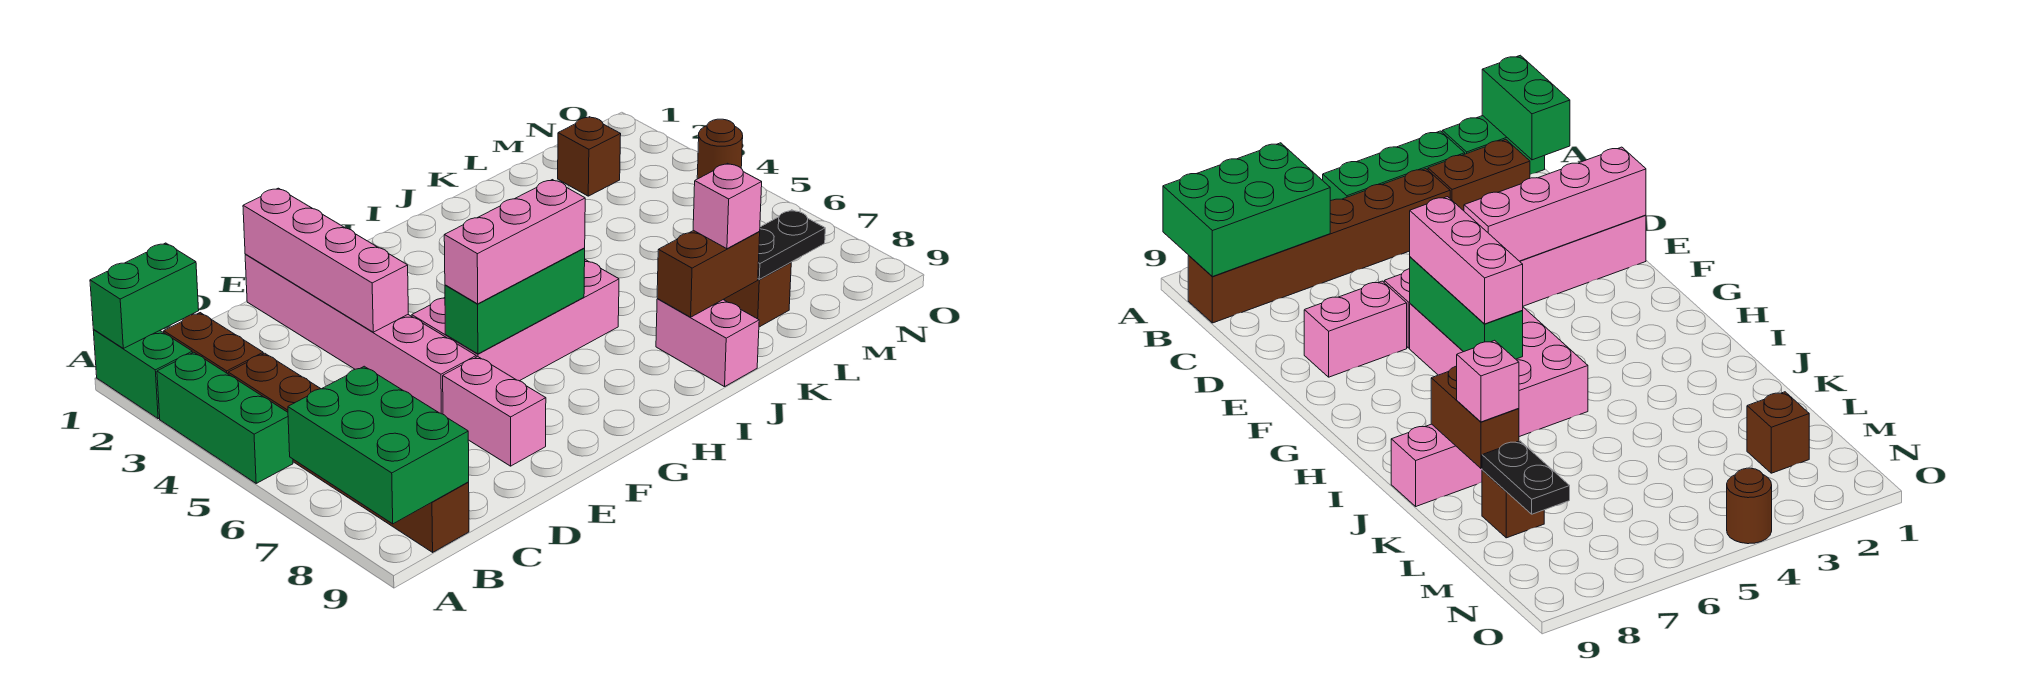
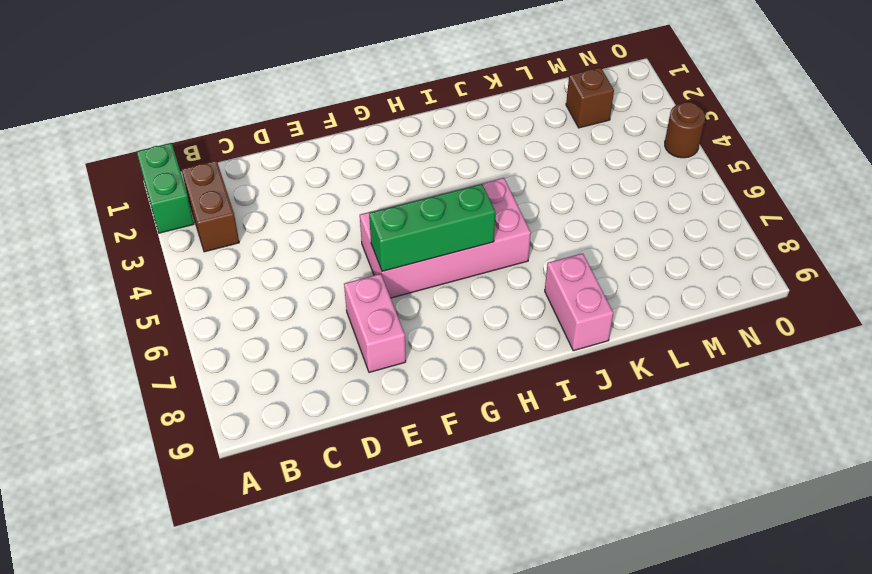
none -> green 1x3 brick [157,352,293,483]
none -> brown 1x6 brick [228,353,469,552]
none -> pink 1x6 brick [245,255,476,414]

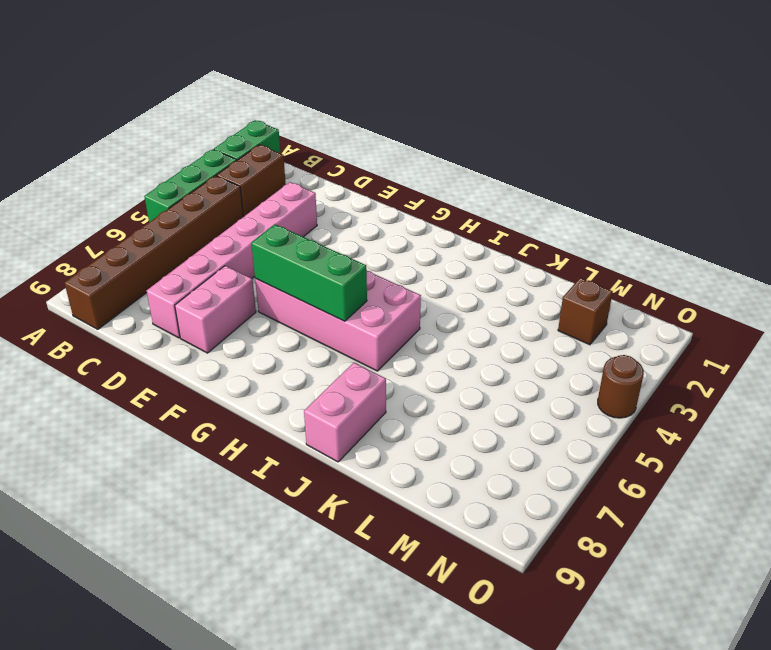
pink 1x6 brick [147,182,317,338] -> pink 1x6 brick moved to [245,255,476,414]
none -> brown 1x1 brick [725,262,791,327]
none -> green 1x2 brick [90,243,199,348]
none -> green 2x3 brick [288,366,469,524]

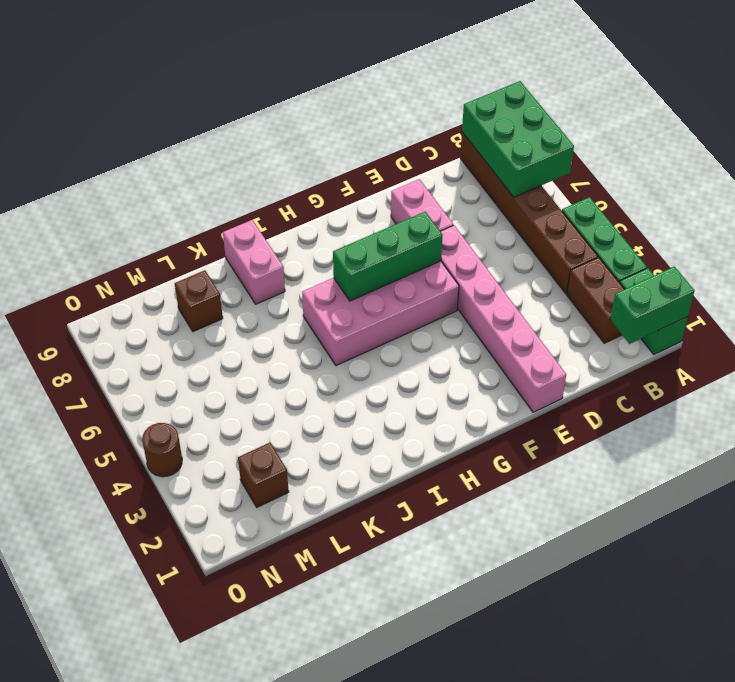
none -> pink 1x4 brick [243,188,408,332]
none -> brown 1x2 brick [657,231,760,317]
none -> black 1x2 plate [758,210,825,279]

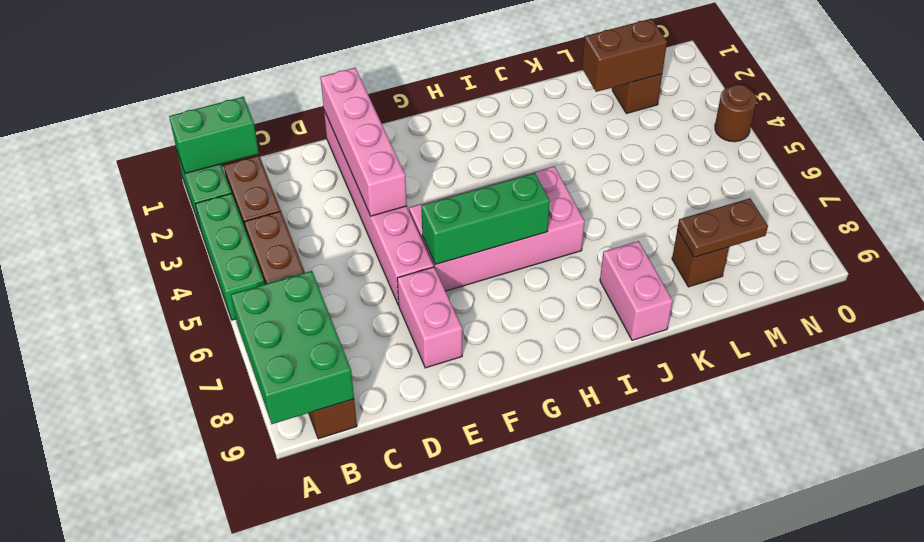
brown 1x2 brick [582,18,667,92] -> brown 1x2 brick moved to [657,231,760,317]
brown 1x2 plate [677,198,768,257] -> black 1x2 plate [758,210,825,279]
none -> pink 1x3 brick [444,180,585,304]
none -> pink 1x1 brick [693,163,762,249]

